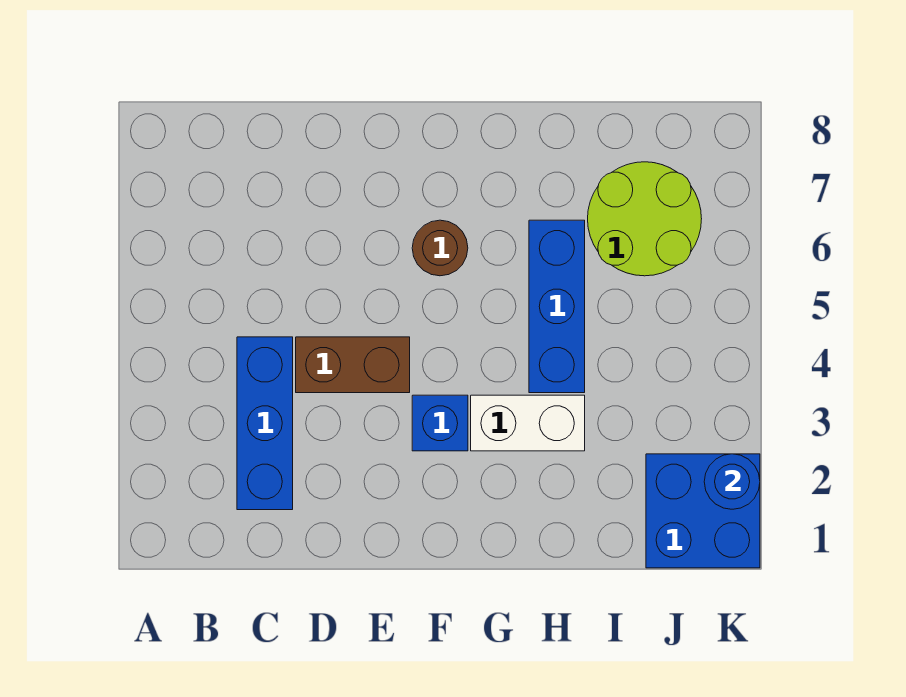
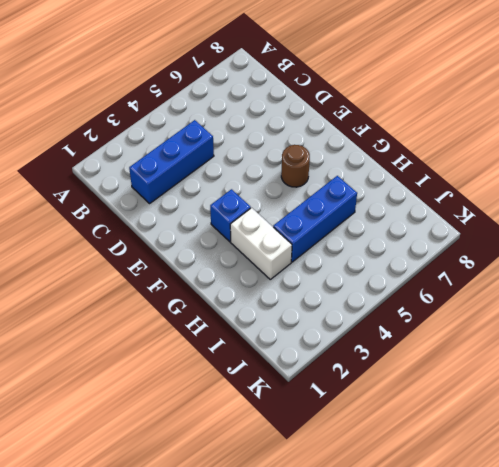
none -> brown 1x2 brick [296,337,410,393]
none -> lime 2x2 round brick [588,162,702,276]

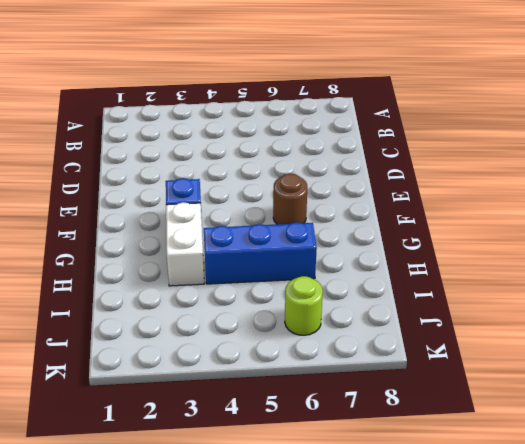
lime 1x1 round brick [285,276,323,335] -> lime 2x2 round brick [588,162,702,276]
none -> blue 1x3 brick [237,337,293,510]
none -> brown 1x2 brick [296,337,410,393]

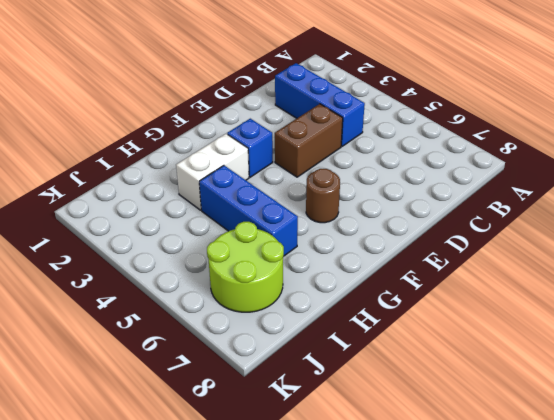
none -> blue 2x2 brick [646,454,760,568]
none -> blue 1x1 round brick [704,454,760,509]

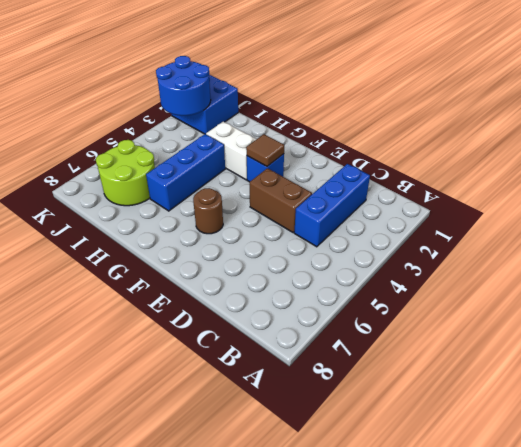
brown 1x1 tile [246,134,284,166] -> none
blue 2x2 round brick [156,56,211,116] -> blue 1x1 round brick [704,454,760,509]

